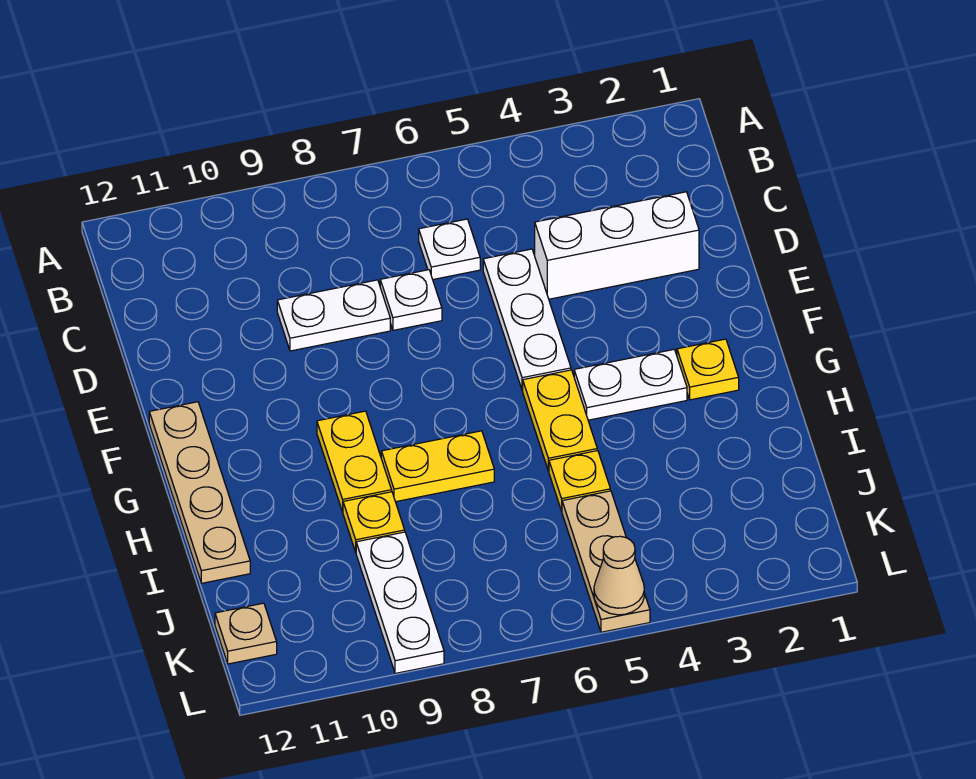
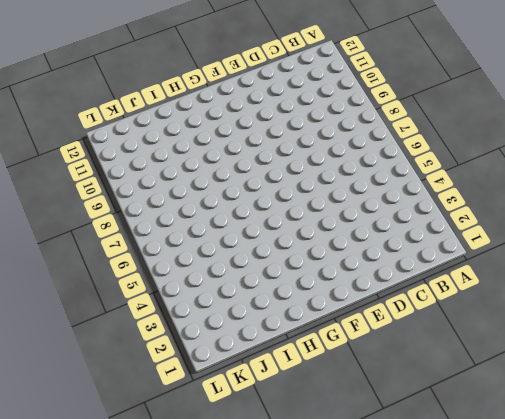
none -> white 1x1 plate [419,219,480,279]
none -> white 1x3 brick [535,192,699,299]
none -> white 1x3 plate [483,249,571,390]

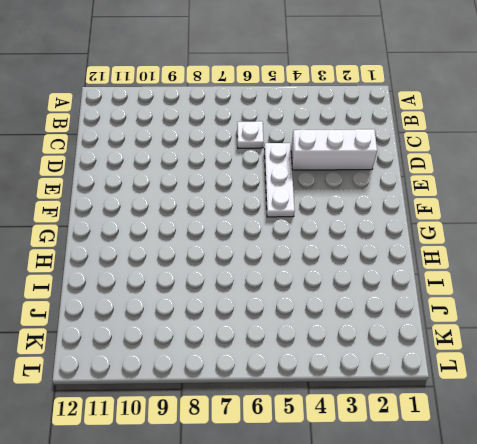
none -> white 1x1 plate [380,270,442,330]
none -> white 1x2 plate [277,280,390,351]
none -> tan 1x4 plate [149,402,250,583]

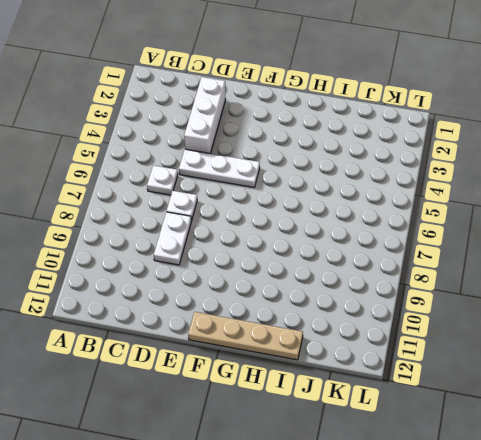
none -> yellow 1x1 plate [677,339,739,400]
none -> white 1x2 plate [574,350,687,420]
none -> yellow 1x2 plate [523,370,597,471]

